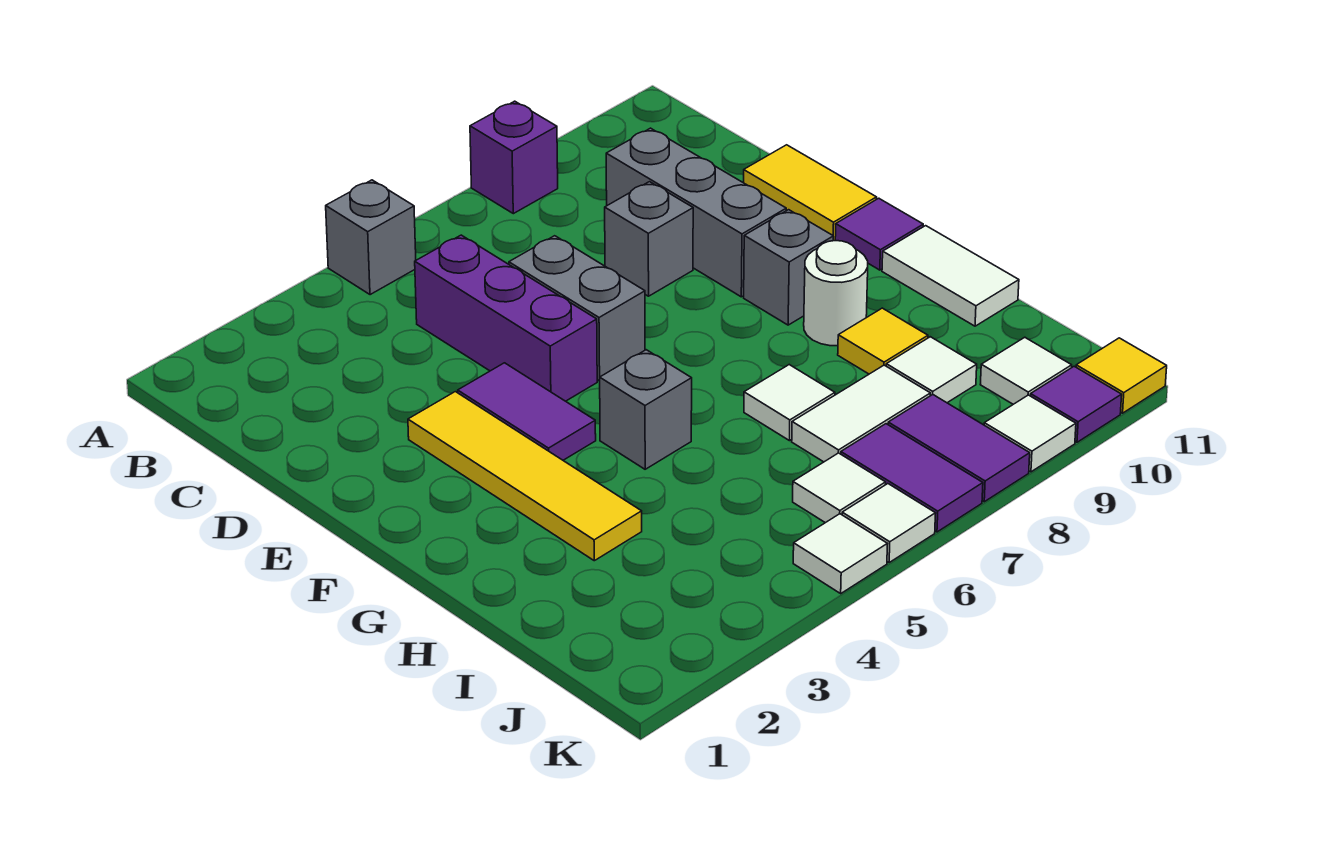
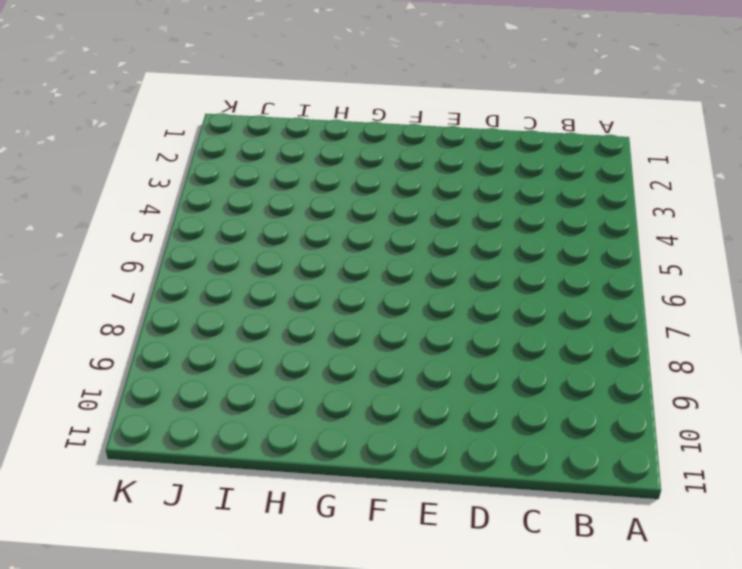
none -> grey 1x1 brick [326,180,416,295]
none -> purple 1x1 brick [470,101,558,214]
none -> purple 1x3 brick [415,235,597,401]

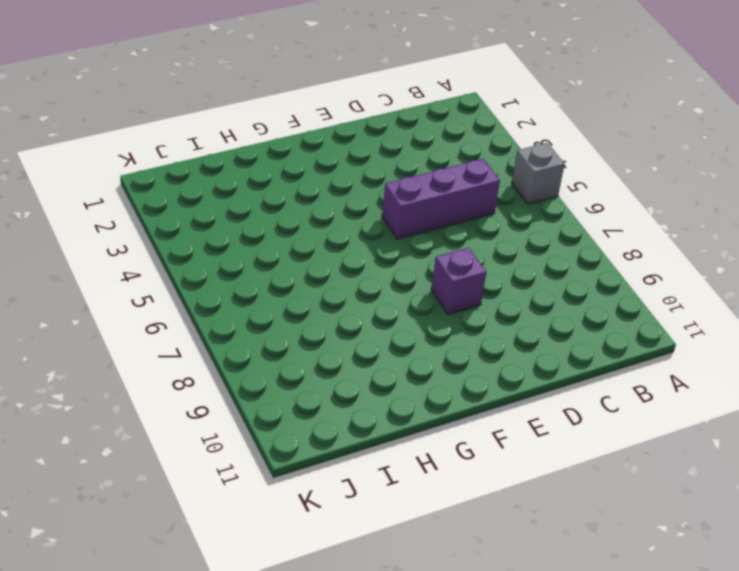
purple 1x1 brick [431,248,486,314] -> purple 1x1 brick moved to [470,101,558,214]
none -> grey 1x3 brick [606,128,786,297]
none -> grey 1x2 brick [509,236,645,381]
none -> grey 1x1 brick [605,182,693,296]

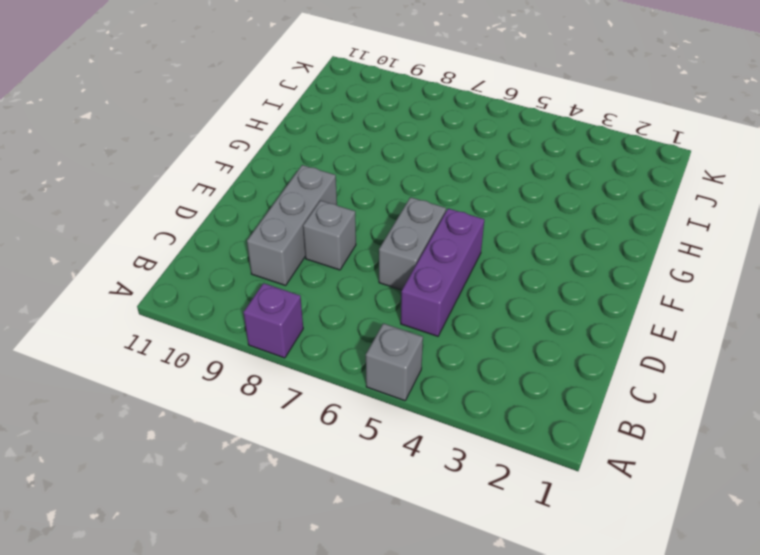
none -> yellow 1x2 tile [744,145,877,241]
none -> yellow 1x4 tile [408,392,642,561]
none -> purple 1x2 tile [458,363,596,460]

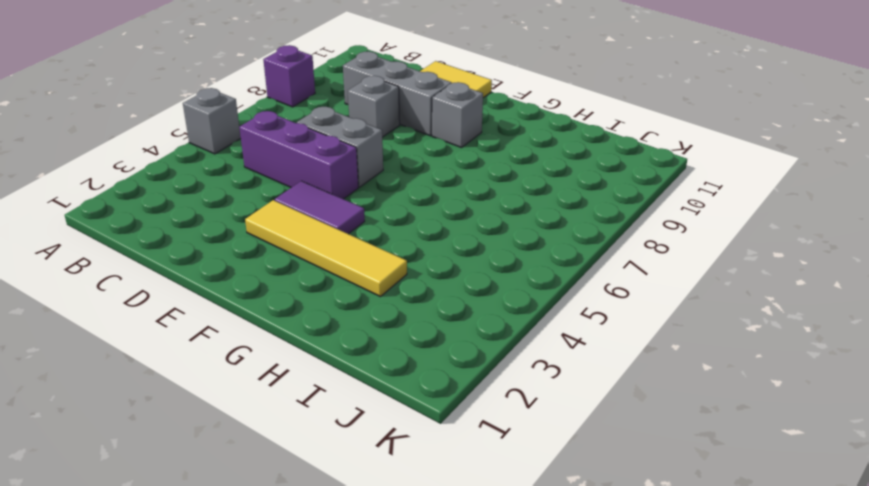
none -> purple 1x1 tile [835,198,923,270]
none -> grey 1x1 brick [600,350,692,469]
none -> white 1x1 round brick [804,241,868,346]

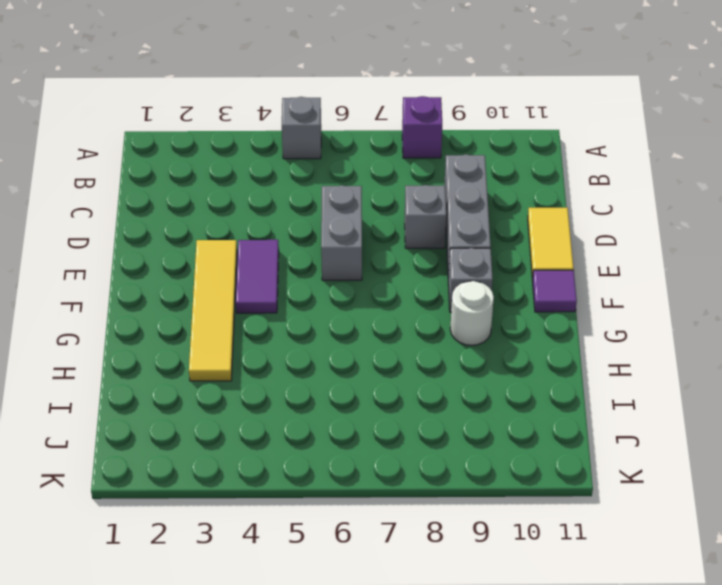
none -> purple 1x3 brick [415,235,597,401]
none -> grey 1x1 brick [600,350,692,469]
none -> white 1x2 tile [882,226,1019,326]

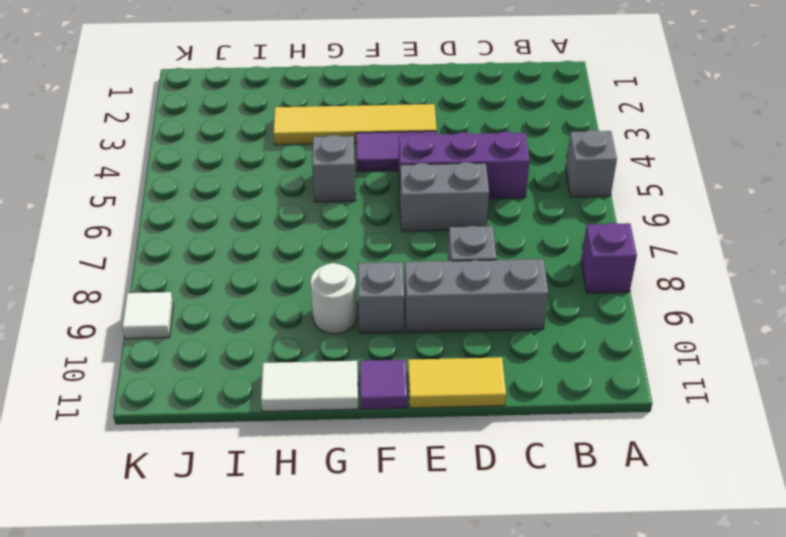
none -> white 1x1 tile [744,365,835,441]
none -> yellow 1x1 tile [838,308,928,374]
none -> white 1x2 tile [792,365,930,462]

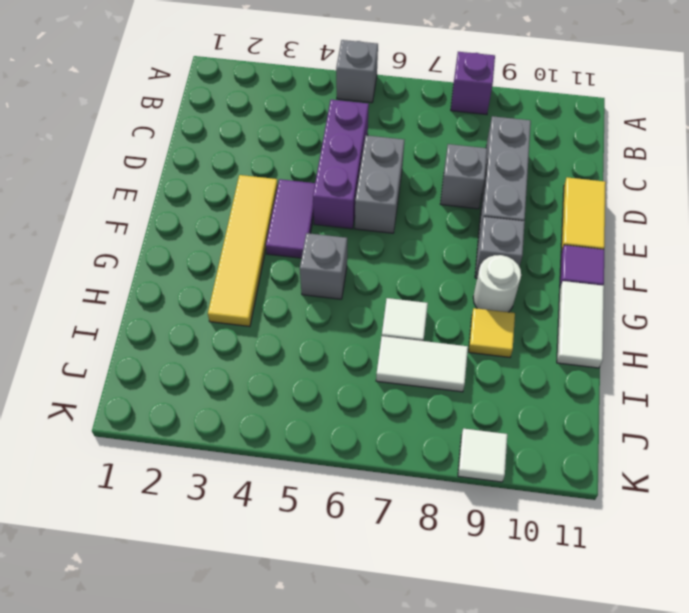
none -> white 1x1 tile [886,337,977,403]
none -> white 1x1 tile [793,453,886,523]
none -> purple 1x2 tile [841,424,983,532]

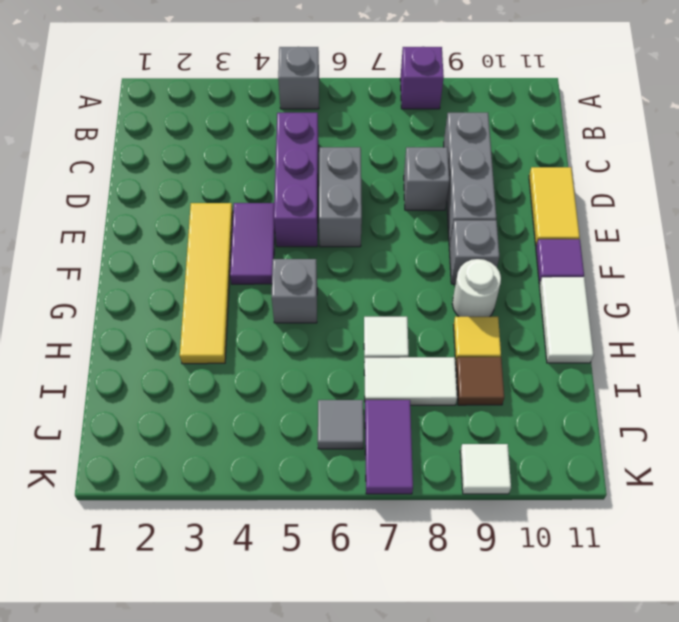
brown 1x1 tile [456,357,504,405] -> white 1x1 tile [886,337,977,403]
grey 1x1 tile [318,400,363,449] -> white 1x1 tile [793,453,886,523]
none -> purple 1x2 tile [888,395,1030,502]
none -> white 1x1 tile [980,337,1072,404]
none -> white 1x1 tile [793,514,887,593]

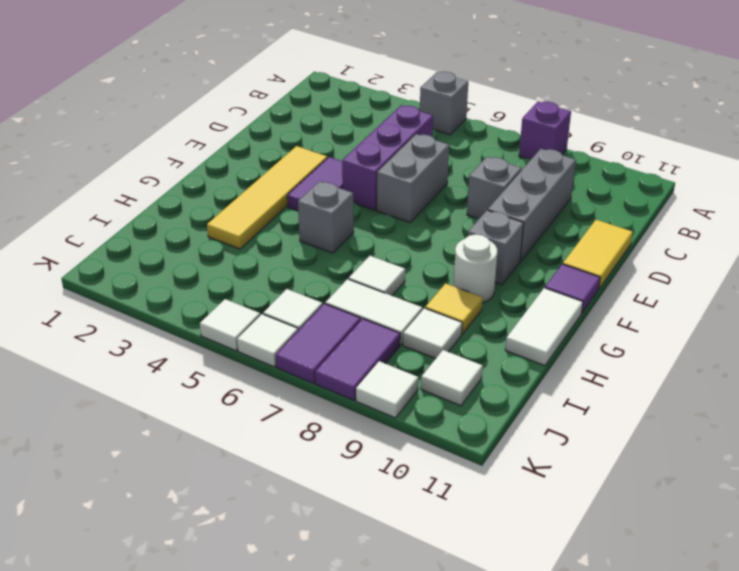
none -> purple 1x1 tile [1031,366,1122,442]
none -> yellow 1x1 tile [1076,338,1167,413]

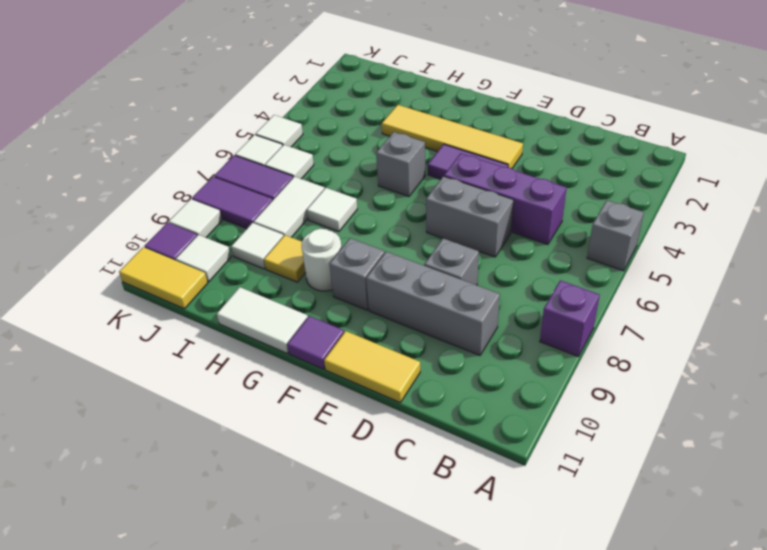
yellow 1x2 tile [119,247,208,309] -> yellow 1x1 tile [1076,338,1167,413]

